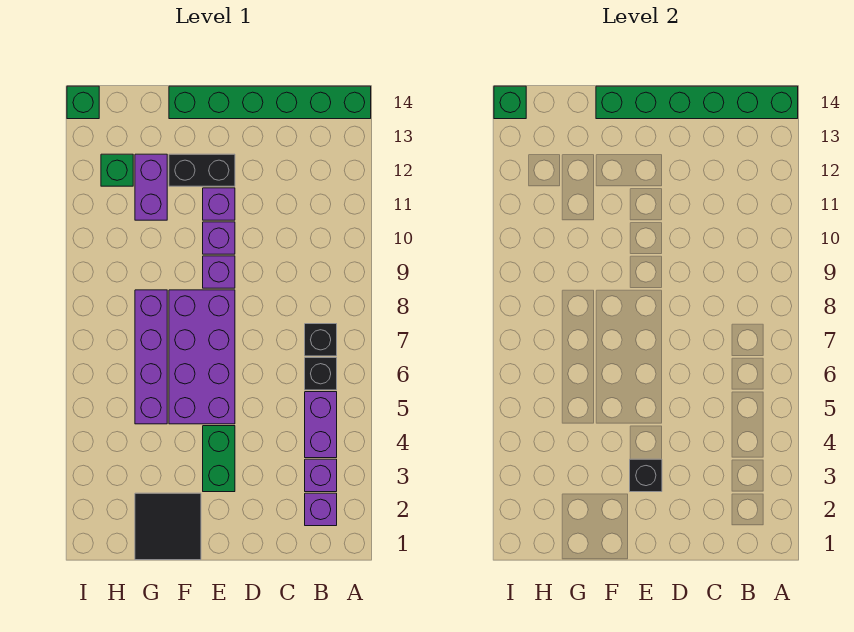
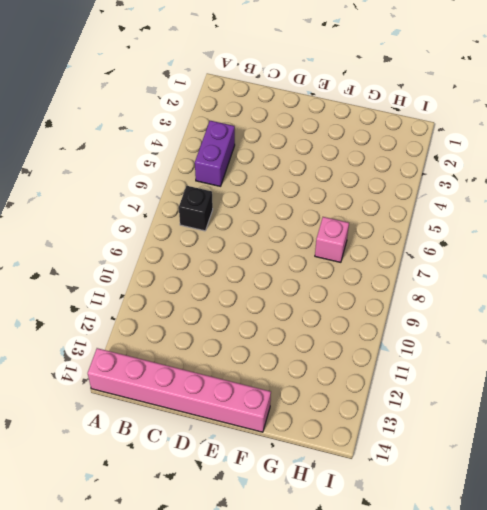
pink 1x6 brick [88,348,271,432] -> green 1x6 brick [169,86,371,119]
pink 1x1 brick [315,217,349,262] -> purple 1x4 brick [135,290,167,424]
none -> purple 1x1 brick [305,493,337,526]
none -> purple 1x1 brick [305,459,337,492]
none -> black 1x1 brick [305,358,337,390]

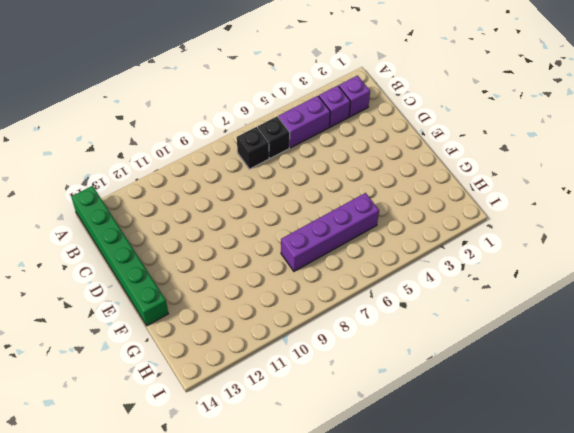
none -> green 1x2 brick [203,426,235,492]
none -> purple 2x4 brick [169,290,235,424]
none -> purple 1x1 brick [203,256,235,288]

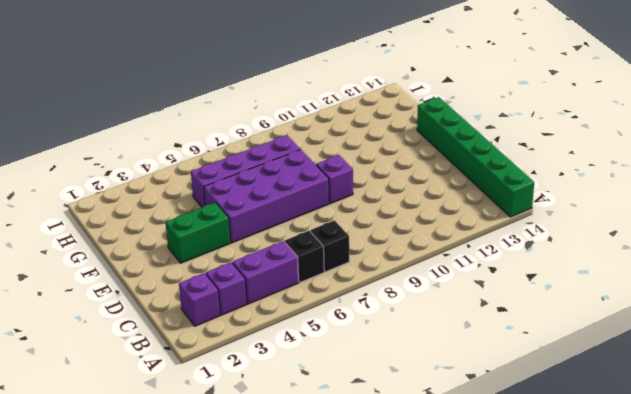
none -> purple 1x1 brick [203,222,235,254]
none -> purple 1x1 brick [203,188,235,220]
none -> black 1x2 brick [169,154,235,186]

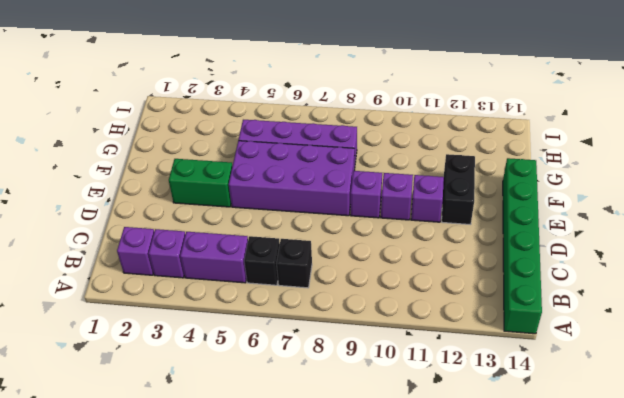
none -> black 2x2 tile [135,493,201,560]
none -> purple 1x2 brick [135,154,167,220]
none -> green 1x1 brick [101,154,133,186]

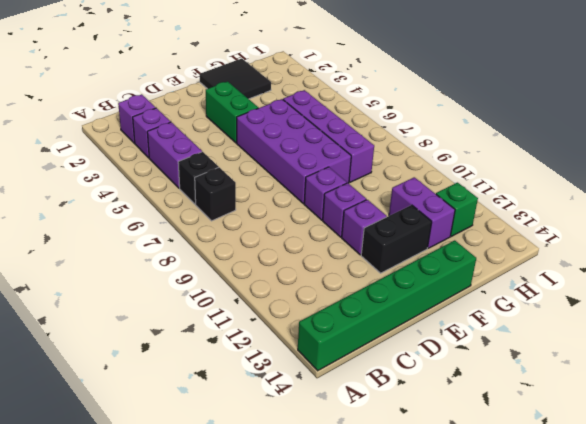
none -> green 1x1 brick [67,86,99,119]
none -> green 1x6 brick [596,86,798,119]
none -> black 1x1 brick [630,459,662,492]

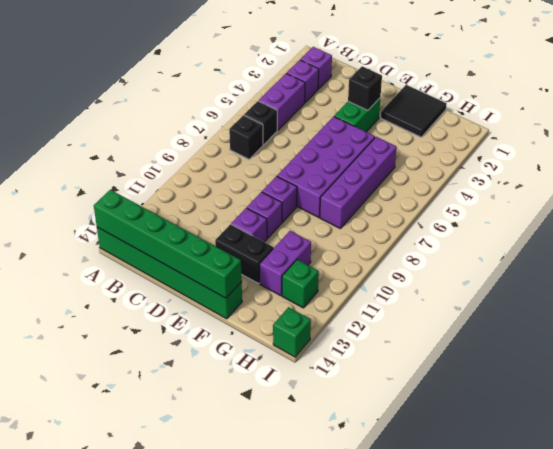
none -> green 1x1 brick [494,86,526,119]

